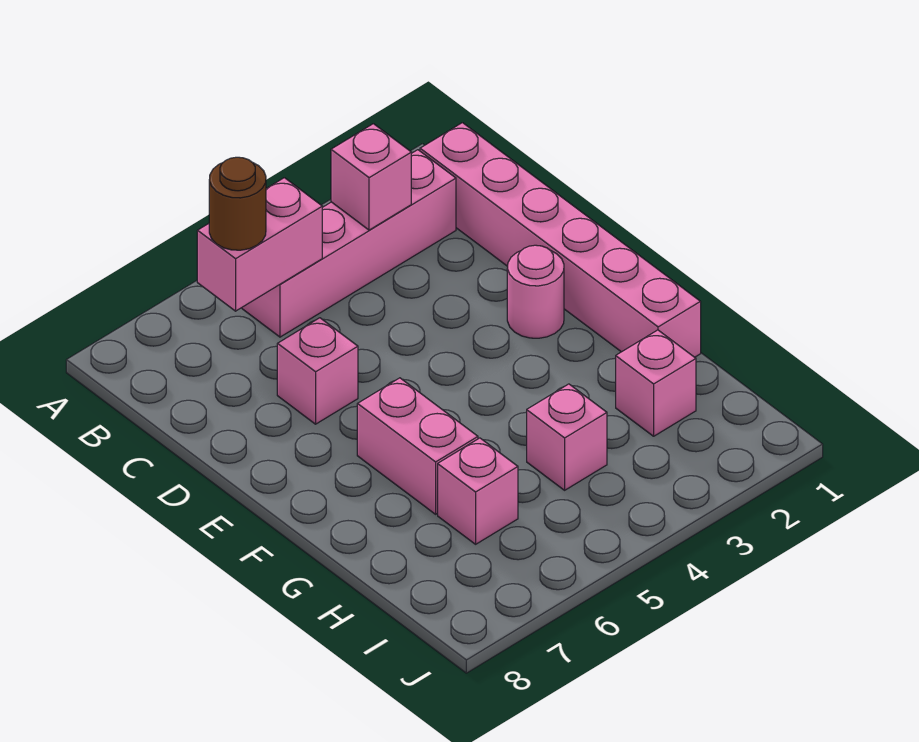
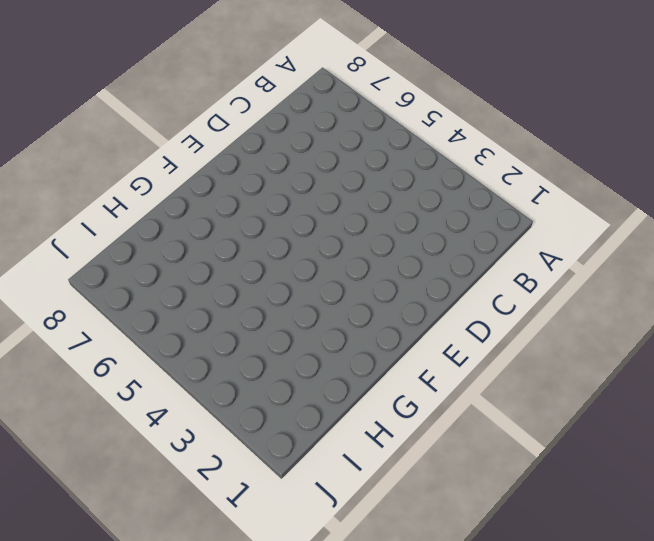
none -> pink 1x6 brick [420,123,701,357]
none -> pink 1x4 brick [242,150,456,337]

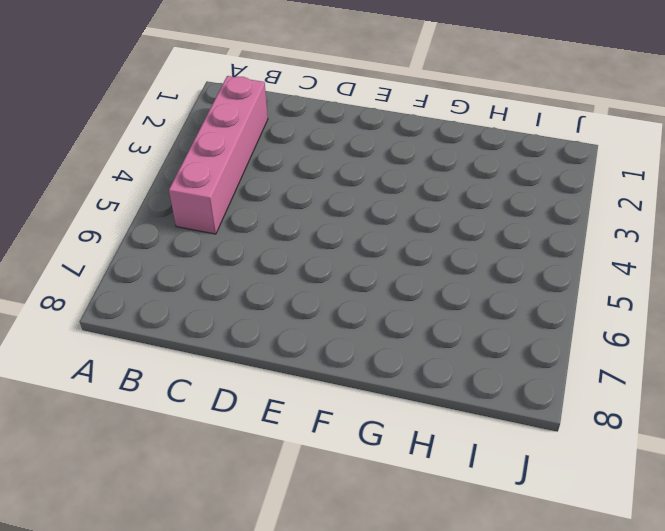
none -> pink 1x6 brick [420,123,701,357]
none -> pink 1x1 brick [277,318,358,424]

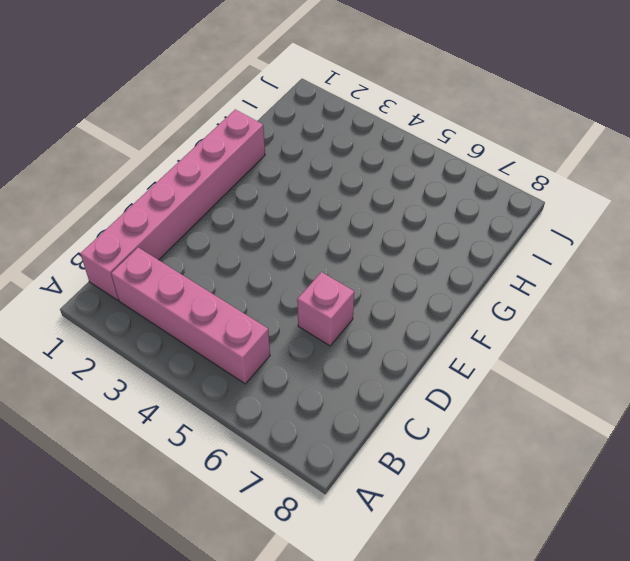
none -> pink 1x1 round brick [507,245,564,338]
none -> pink 1x2 brick [357,378,478,514]

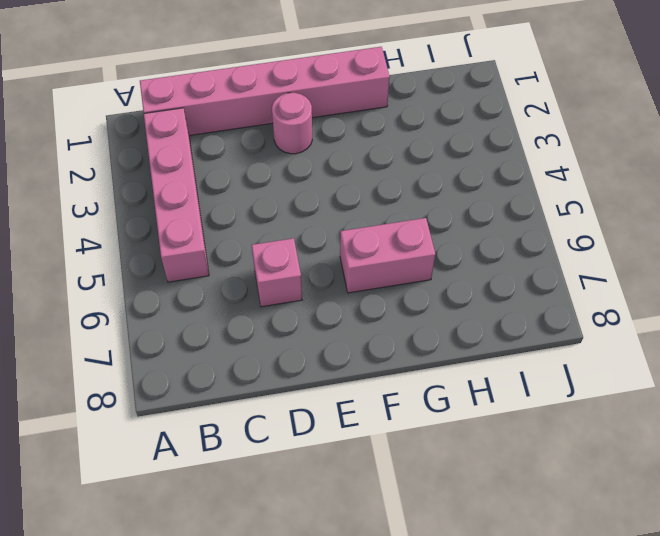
none -> pink 1x1 brick [616,330,696,436]
none -> pink 1x1 brick [527,384,607,490]

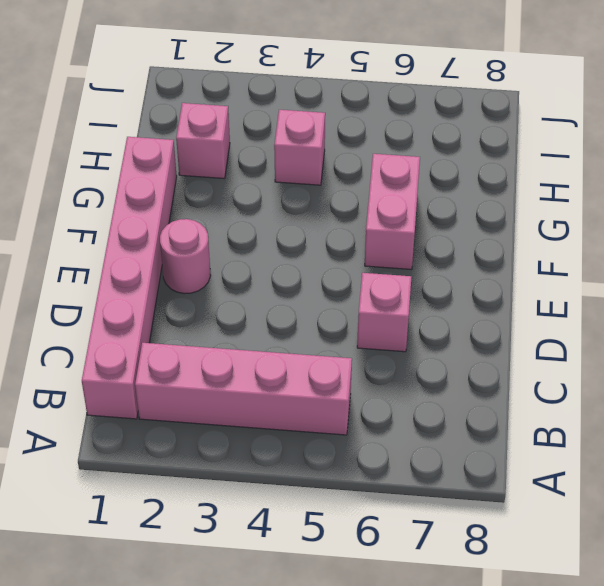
none -> pink 1x1 brick [438,438,518,544]
none -> pink 1x1 brick [331,124,411,230]

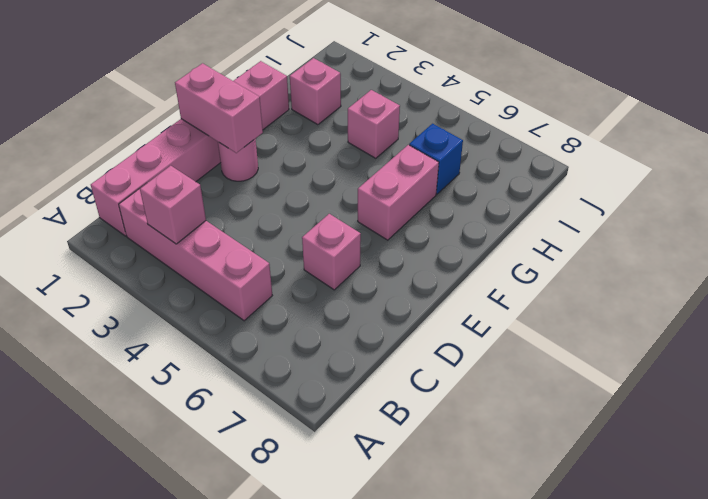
pink 1x2 brick [175,63,263,153] -> pink 1x2 brick moved to [197,178,322,311]
blue 1x1 brick [409,124,463,194] -> pink 1x1 brick [438,438,518,544]
none -> brown 1x1 round brick [209,157,266,250]

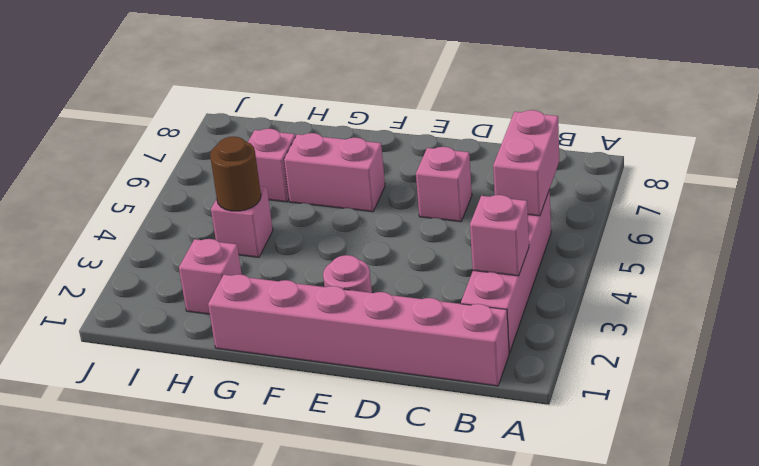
brown 1x1 round brick [210,136,261,211] -> brown 1x1 round brick moved to [209,157,266,250]

